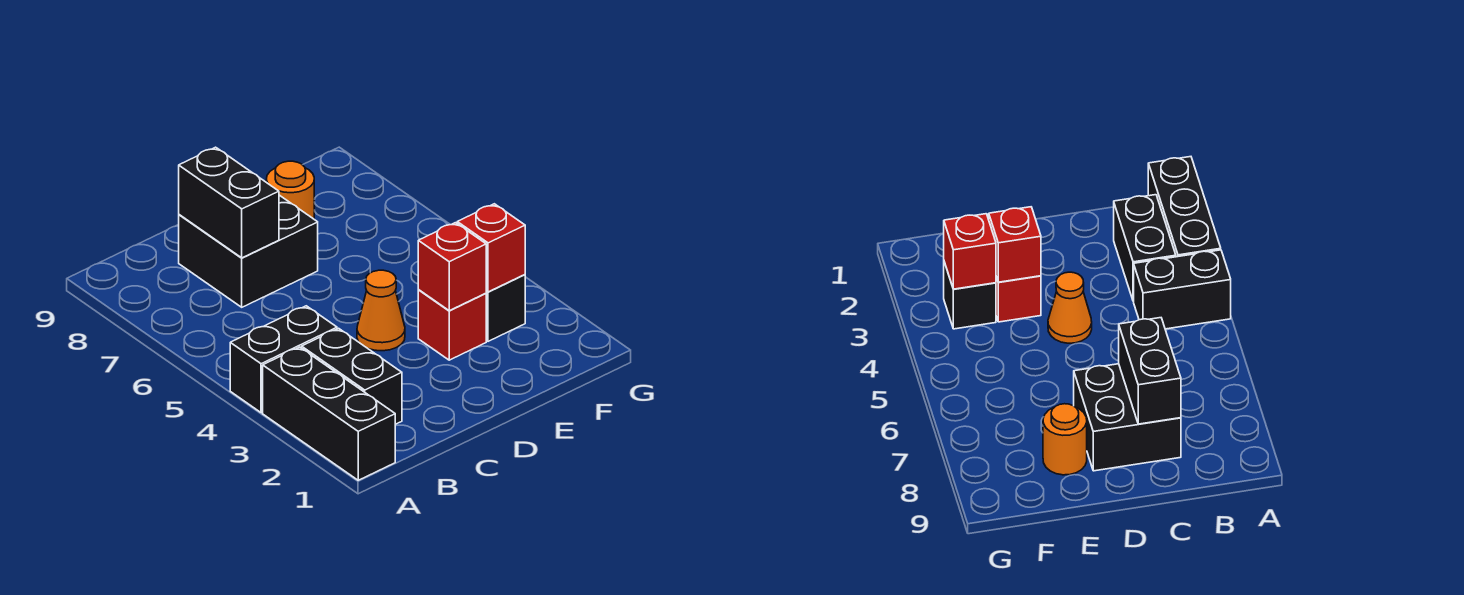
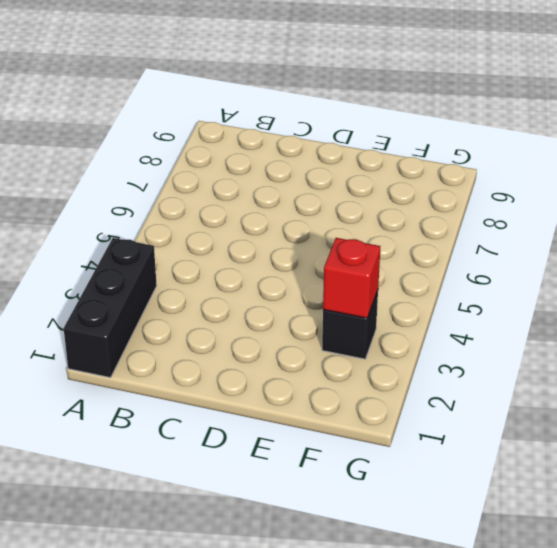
none -> black 1x2 brick [230,306,337,413]
none -> black 1x2 brick [302,328,402,424]

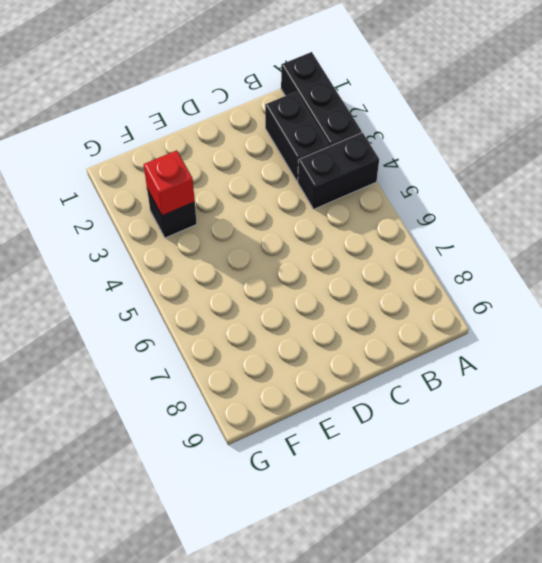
none -> black 2x2 brick [179,195,318,307]
none -> orange 1x1 cone [357,270,405,351]

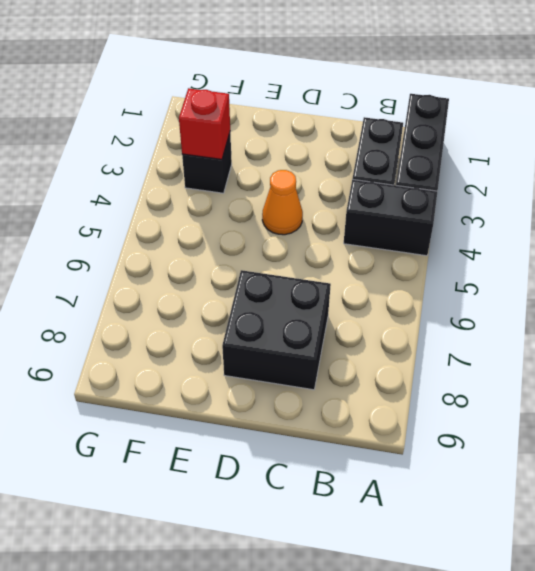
none -> red 1x1 brick [418,290,486,360]
none -> orange 1x1 round brick [266,161,314,219]

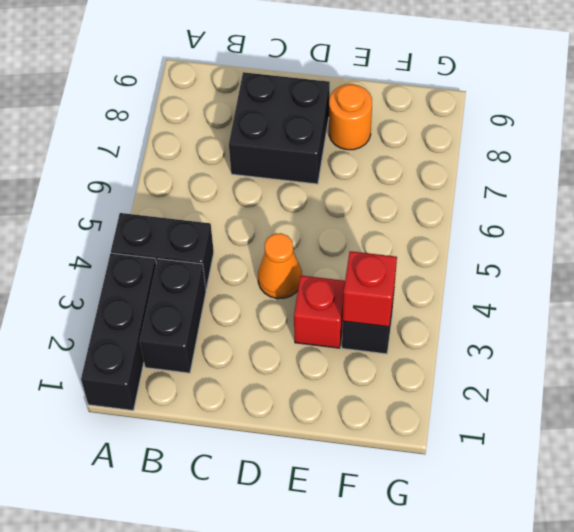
none -> black 1x2 brick [179,147,279,258]
none -> red 1x1 brick [418,223,486,311]

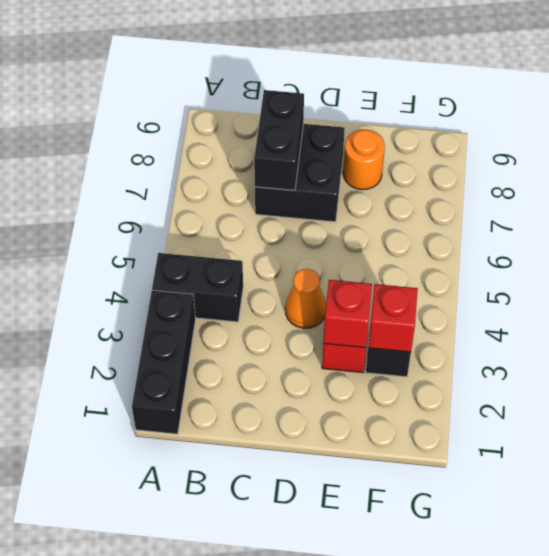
none -> black 1x2 brick [302,328,402,424]

